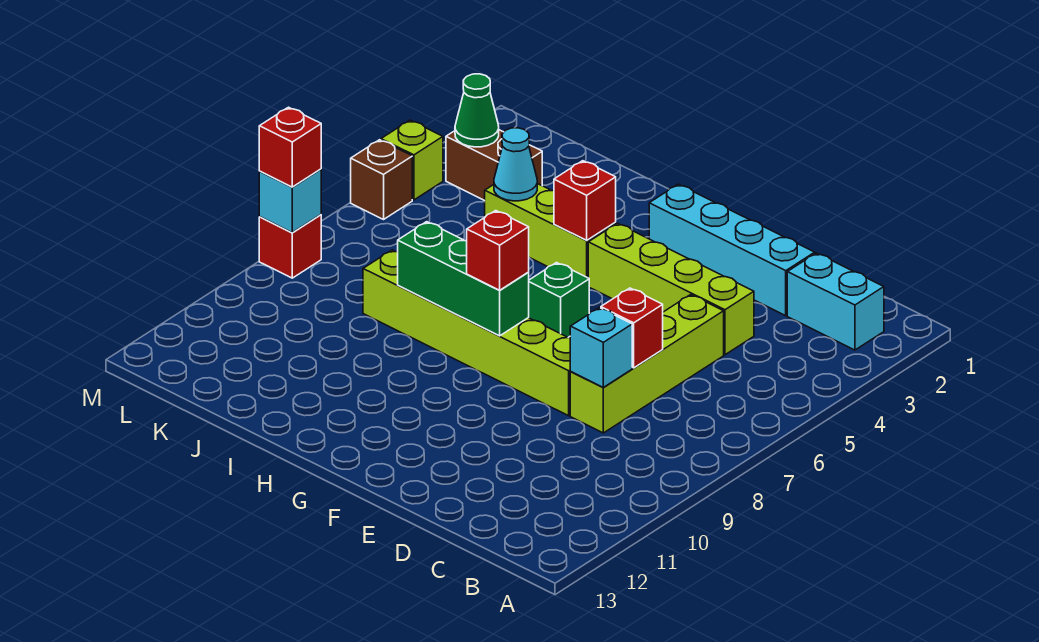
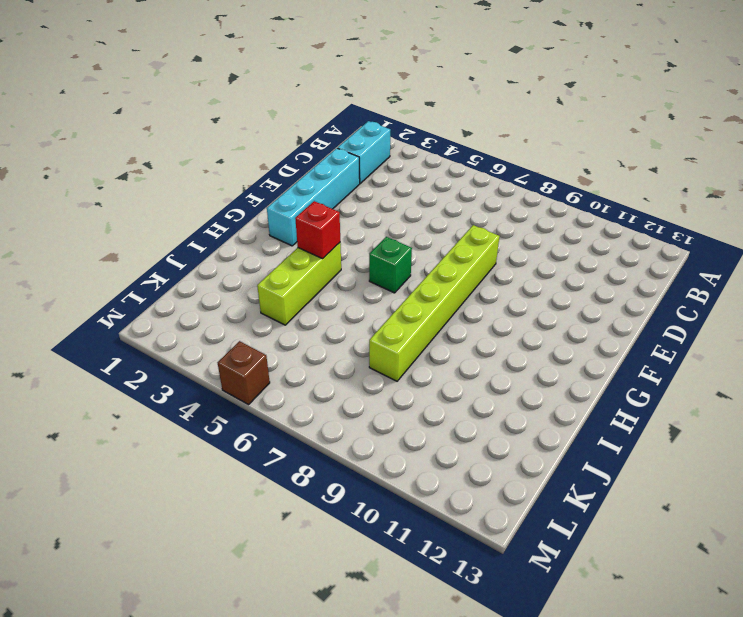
none -> lime 1x4 brick [588,223,754,355]
none -> lime 1x4 brick [570,295,724,433]
none -> brown 1x2 brick [446,130,542,201]

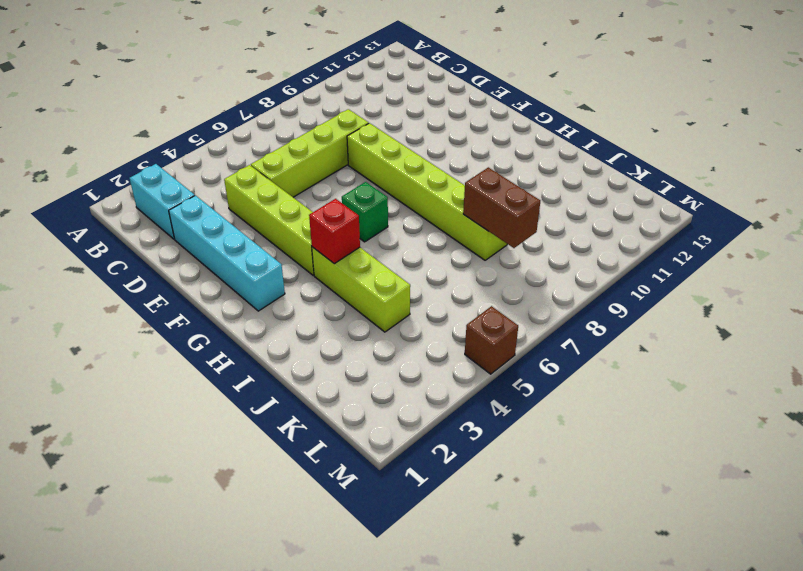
brown 1x2 brick [463,167,540,248] -> brown 1x2 brick moved to [446,130,542,201]
none -> lime 1x1 brick [381,120,443,200]
none -> red 1x1 brick [259,215,321,278]
none -> red 1x1 brick [601,288,663,368]

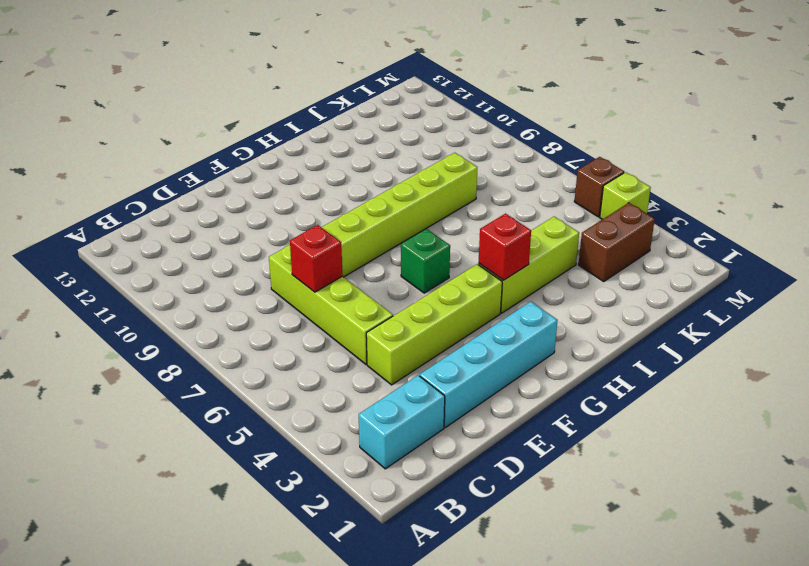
none -> red 1x1 brick [259,215,321,278]
none -> cyan 1x1 brick [570,308,632,388]
none -> green 1x3 brick [398,222,529,336]

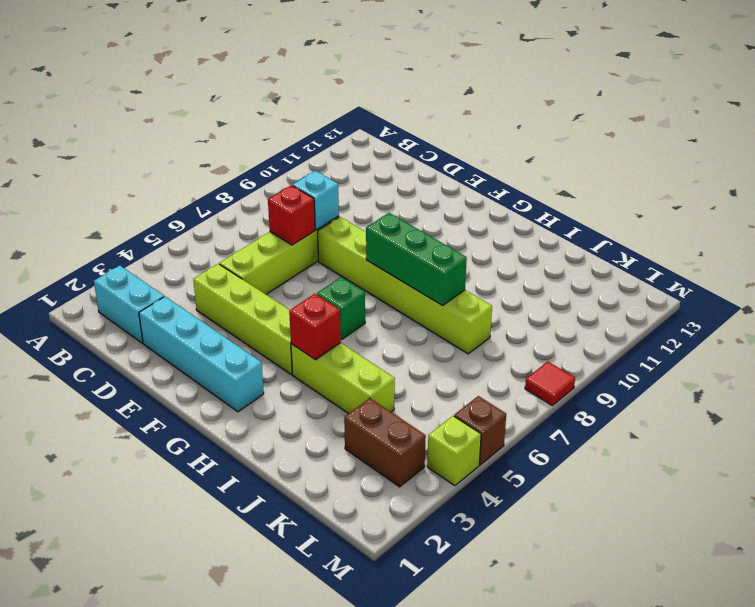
red 1x1 tile [525,362,575,405] -> red 1x1 brick [259,215,321,278]
none -> cyan 1x1 cone [494,128,537,201]
none -> green 1x1 cone [455,74,499,147]
none -> cyan 1x1 brick [259,169,321,232]

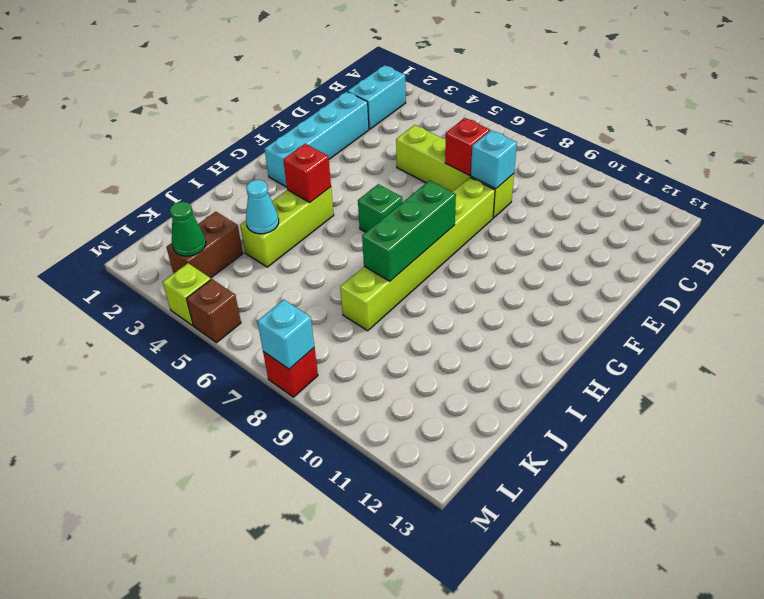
none -> lime 1x4 brick [588,223,754,355]
none -> red 1x1 brick [467,211,529,290]
none -> red 1x1 brick [259,107,321,187]

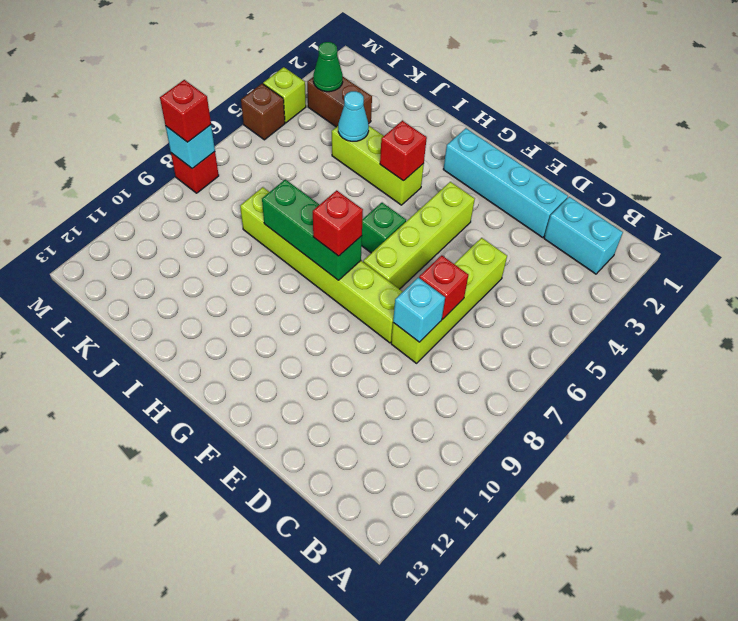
lime 1x4 brick [363,182,475,289] -> lime 1x4 brick turned to [588,223,754,355]

